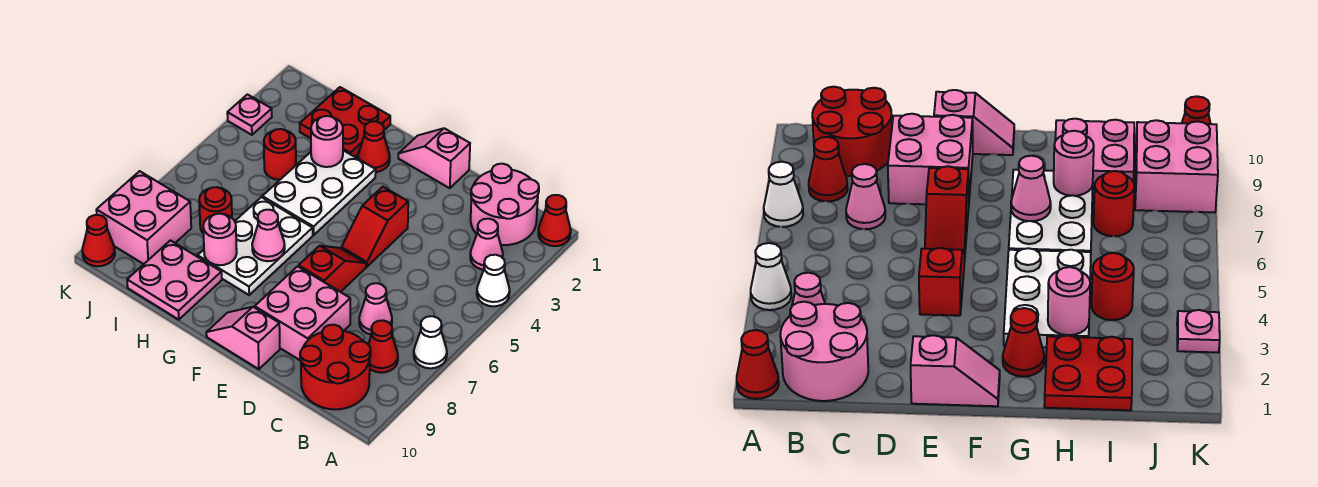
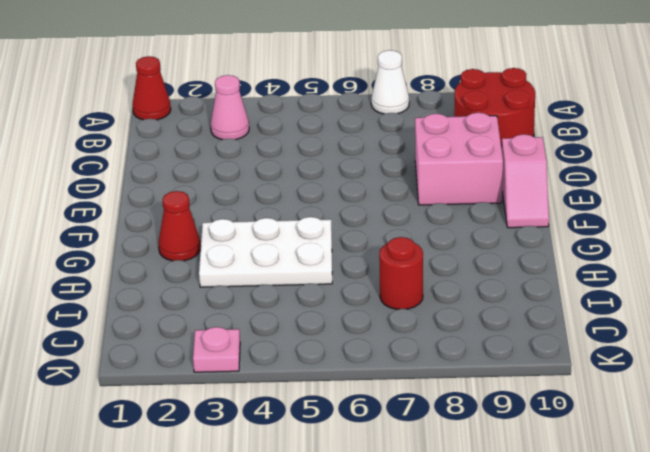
none -> white 1x1 cone [477,255,510,306]
none -> pink 2x2 round brick [471,164,539,245]
none -> red 1x1 cone [368,320,398,373]

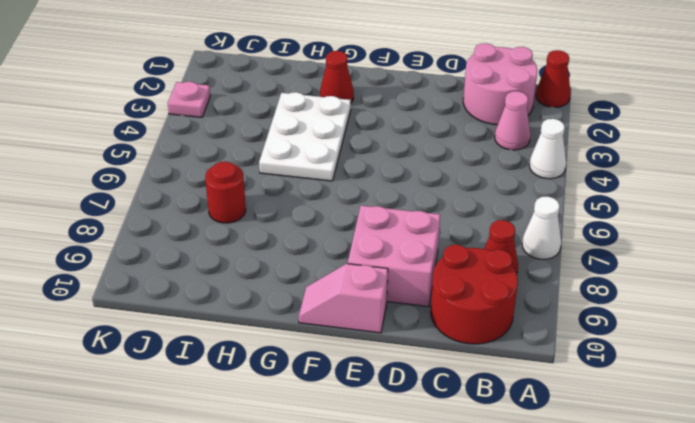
none -> pink 1x1 cone [359,283,392,335]
none -> pink 1x2 slope [398,128,470,188]
none -> red 1x2 slope [341,187,408,267]

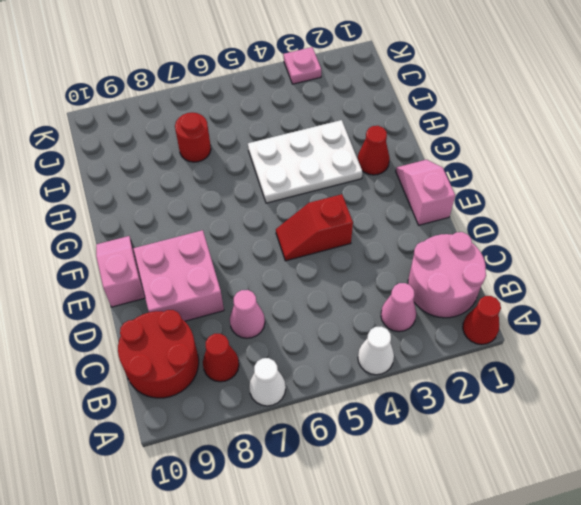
none -> red 1x2 slope [299,246,366,292]
none -> white 2x3 plate [198,197,313,295]
none -> red 2x2 plate [300,87,390,157]

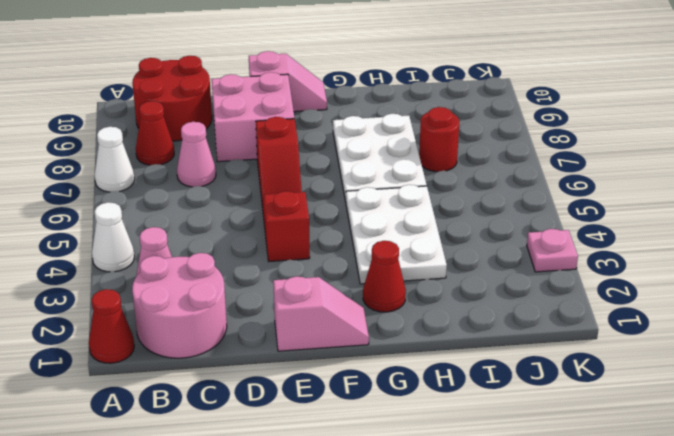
none -> red 2x2 plate [300,87,390,157]
none -> pink 2x2 plate [127,240,222,320]
none -> red 1x1 round brick [264,129,296,180]

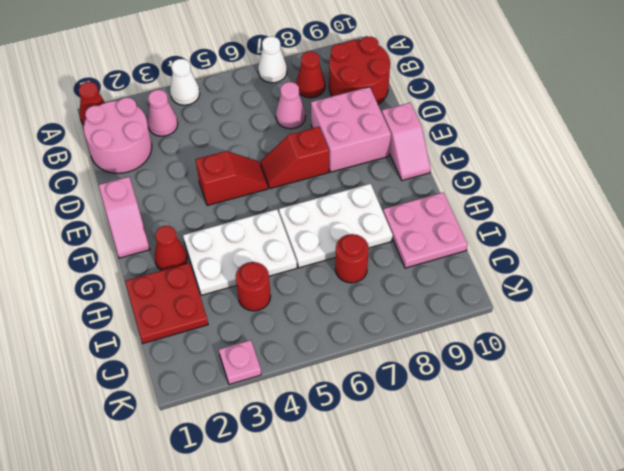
none -> pink 2x2 brick [96,171,191,264]
none -> red 1x1 cone [82,215,115,266]
none -> pink 1x1 cone [252,210,285,261]

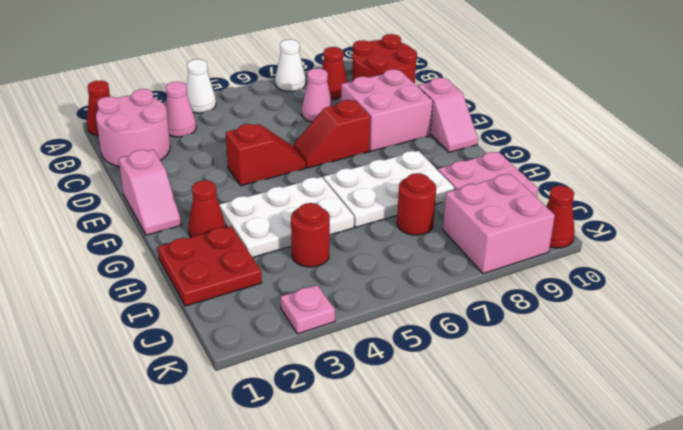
none -> pink 1x1 cone [252,210,285,261]
none -> pink 1x1 round brick [311,116,343,167]
none -> pink 1x1 round brick [203,214,237,265]

